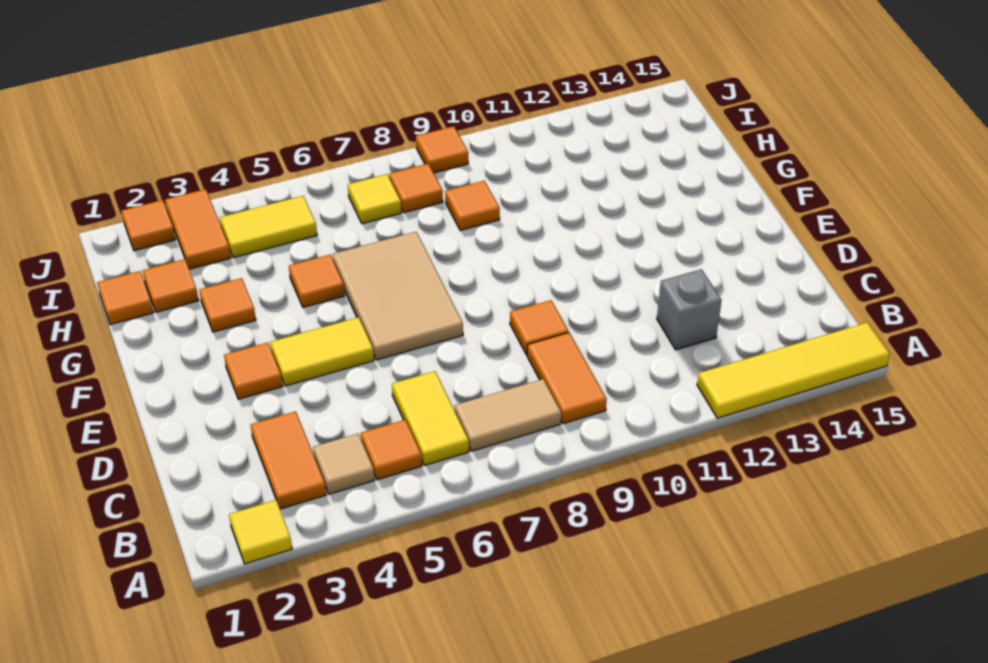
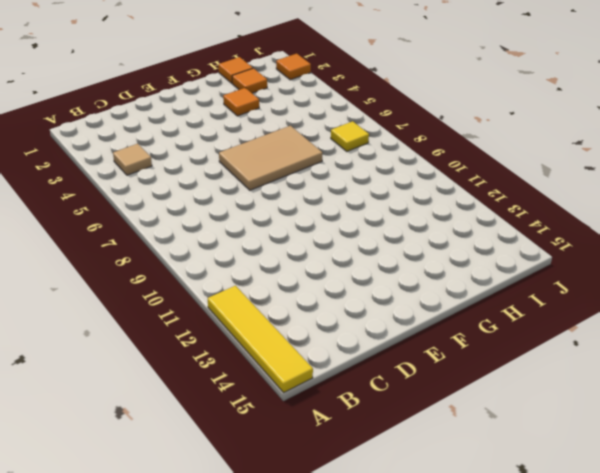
none -> yellow 1x1 tile [229,500,292,564]
none -> orange 1x2 tile [251,411,326,509]
none -> orange 1x1 tile [361,420,422,480]

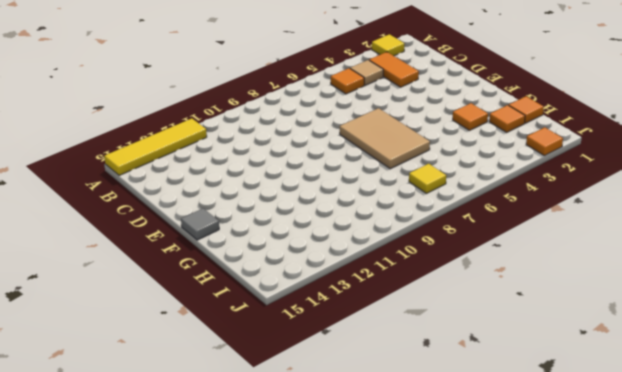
grey 1x1 tile [181,209,219,240] -> none
none -> yellow 1x2 tile [392,371,469,465]
none -> tan 1x2 tile [454,379,561,451]
none -> orange 1x2 tile [527,333,607,424]

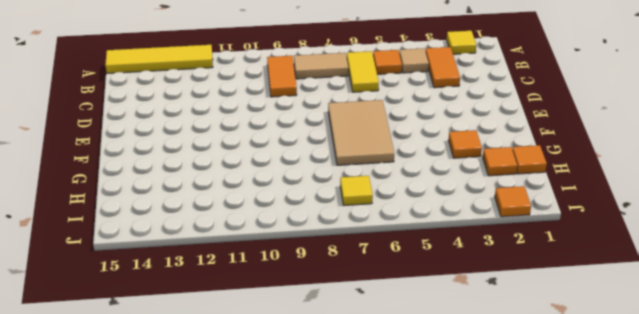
none -> grey 1x1 brick [657,269,722,350]
none -> orange 1x1 tile [510,300,569,355]
none -> orange 1x1 tile [224,343,283,399]

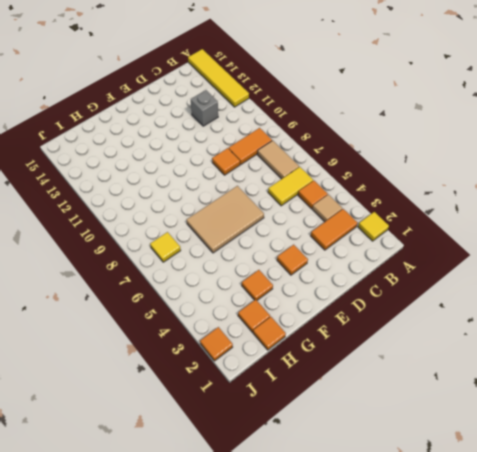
none -> yellow 1x2 tile [270,317,374,386]
none -> orange 1x1 tile [289,255,345,307]
none -> orange 1x1 tile [445,181,500,231]

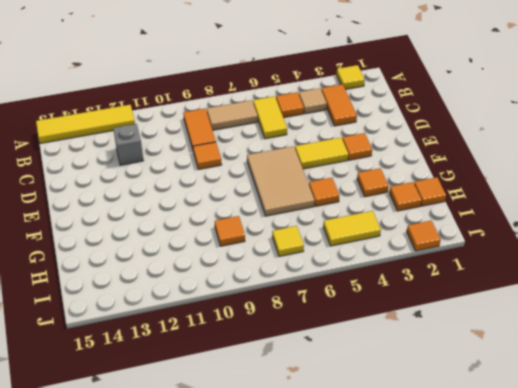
none -> orange 1x2 tile [165,189,231,269]
none -> orange 1x1 tile [389,164,443,213]
none -> orange 1x1 tile [416,126,468,173]

